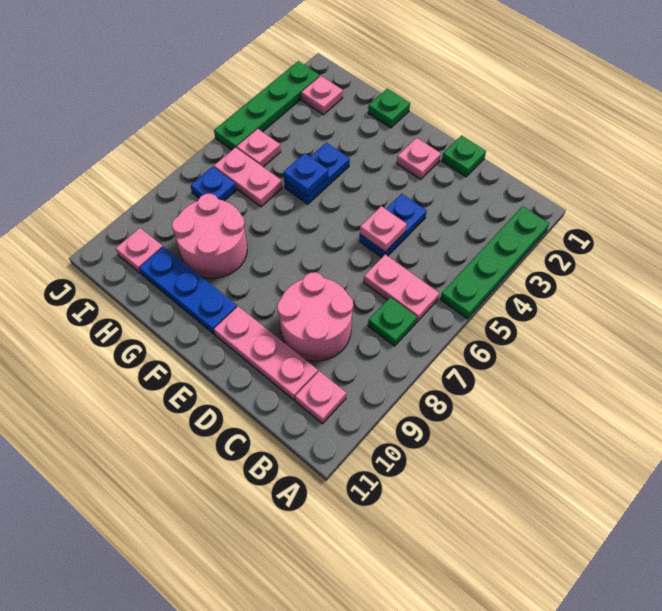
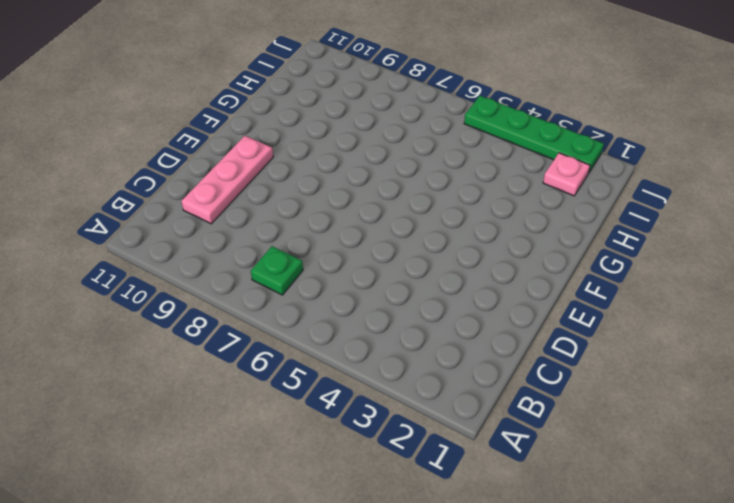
none -> green 1x4 plate [440,206,549,319]
none -> pink 1x2 plate [364,254,439,322]
none -> pink 1x1 plate [295,371,346,424]

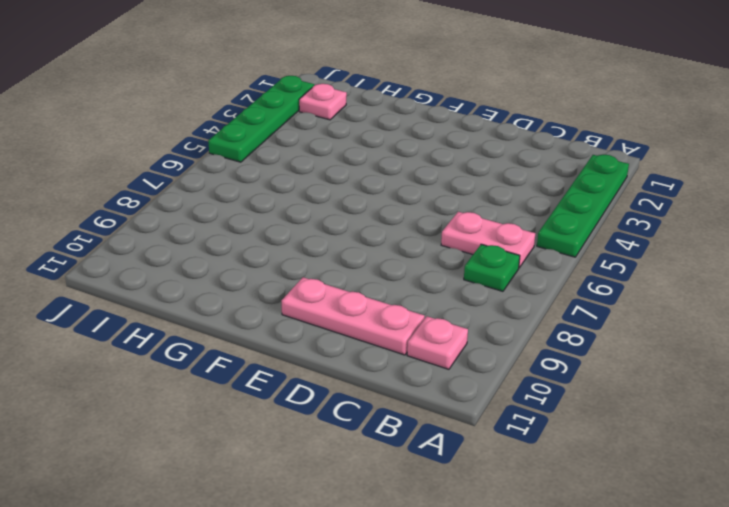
none -> pink 2x2 round brick [277,272,353,361]
none -> green 1x1 plate [442,135,486,177]
none -> blue 1x2 plate [359,194,427,258]

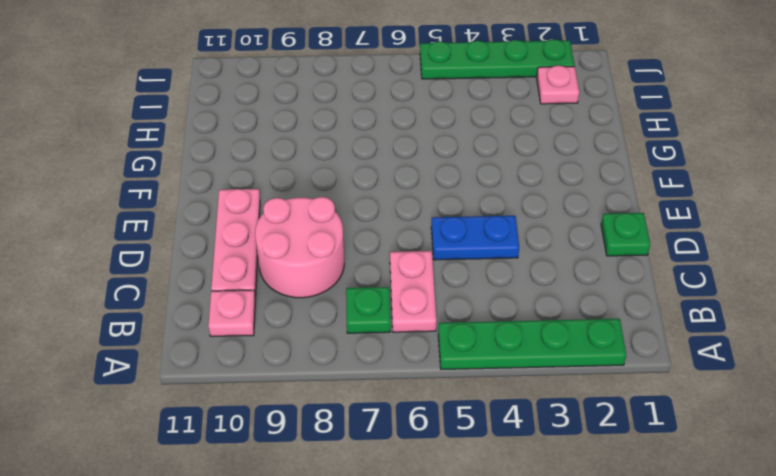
none -> pink 1x1 plate [397,138,441,179]
none -> blue 1x3 plate [139,247,237,334]
none -> green 1x1 plate [368,88,410,128]

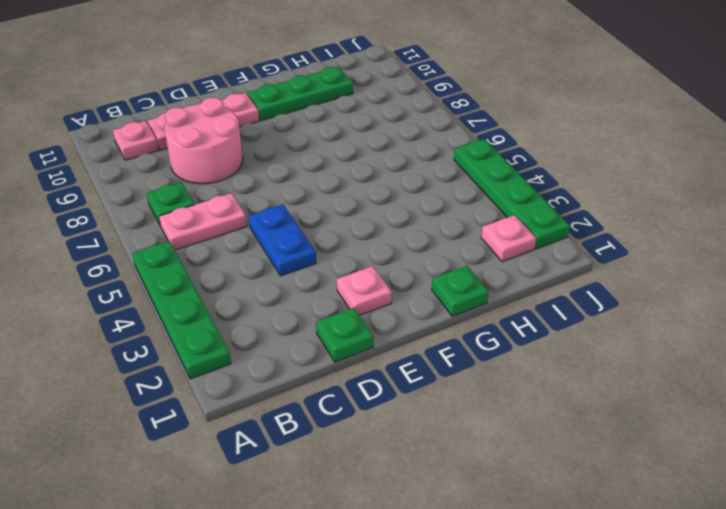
green 1x3 plate [247,67,353,121] -> blue 1x3 plate [139,247,237,334]
none -> blue 1x2 plate [284,143,350,204]
none -> pink 2x2 round brick [172,194,247,278]
none -> pink 1x2 plate [214,147,282,207]

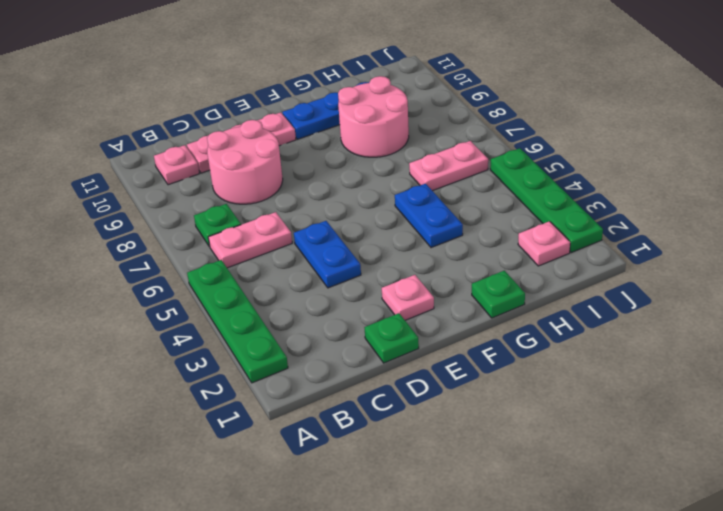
none -> pink 1x1 plate [237,129,281,167]
none -> blue 1x1 plate [190,167,236,201]
none -> pink 1x1 plate [116,228,163,273]

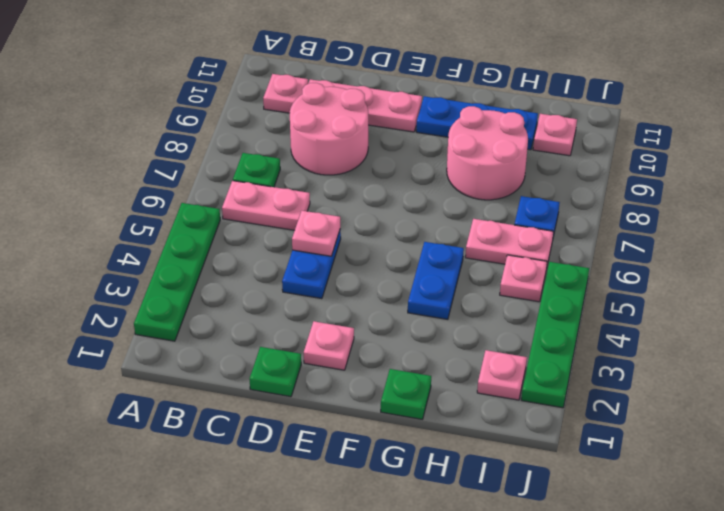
none -> blue 1x1 plate [283,153,328,197]

